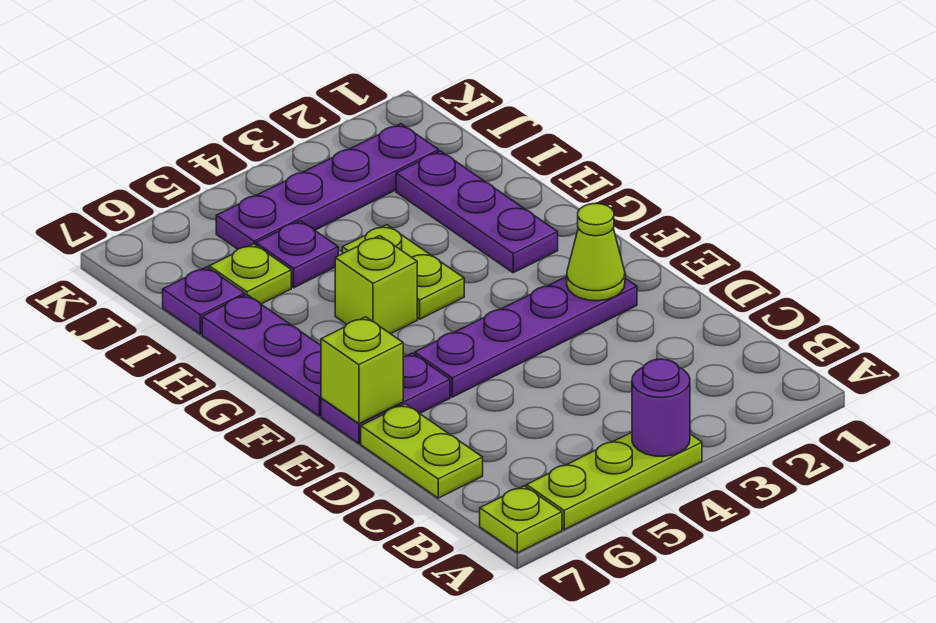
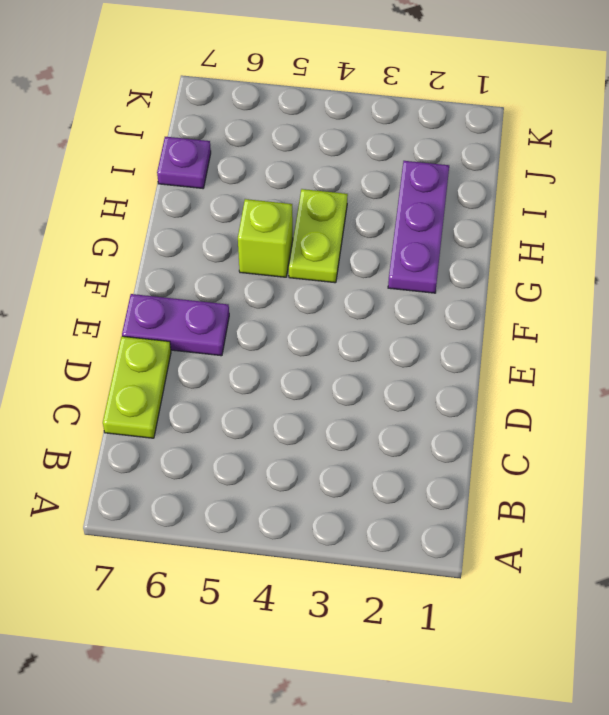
none -> lime 1x3 plate [526,432,702,530]
none -> lime 1x1 plate [480,486,562,553]
none -> purple 1x4 plate [415,277,637,397]

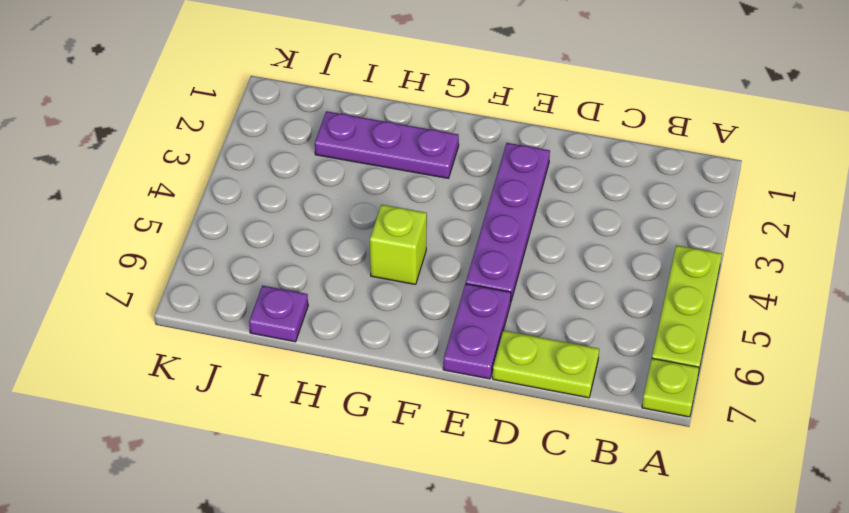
none -> purple 1x3 plate [202,294,321,416]
none -> lime 1x2 plate [342,225,464,319]
none -> purple 1x1 plate [256,221,338,288]

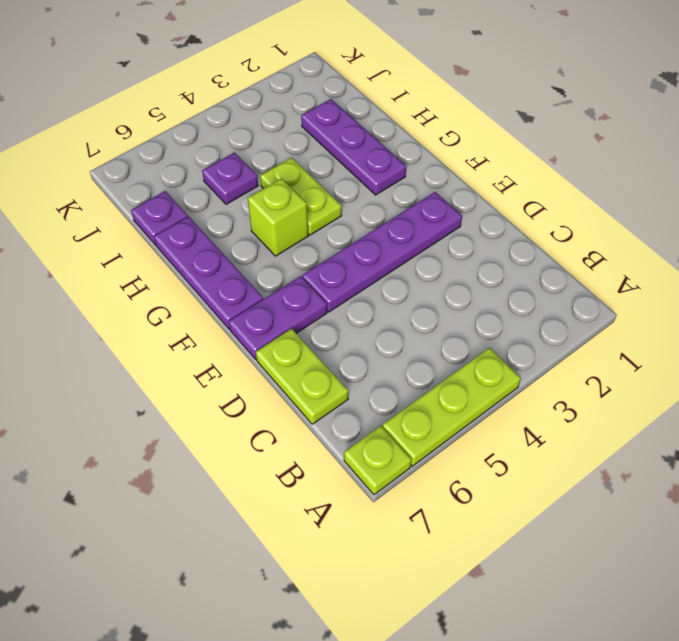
none -> lime 1x1 plate [209,244,291,304]
none -> purple 1x4 plate [216,124,439,249]
none -> purple 1x1 round brick [632,359,690,457]

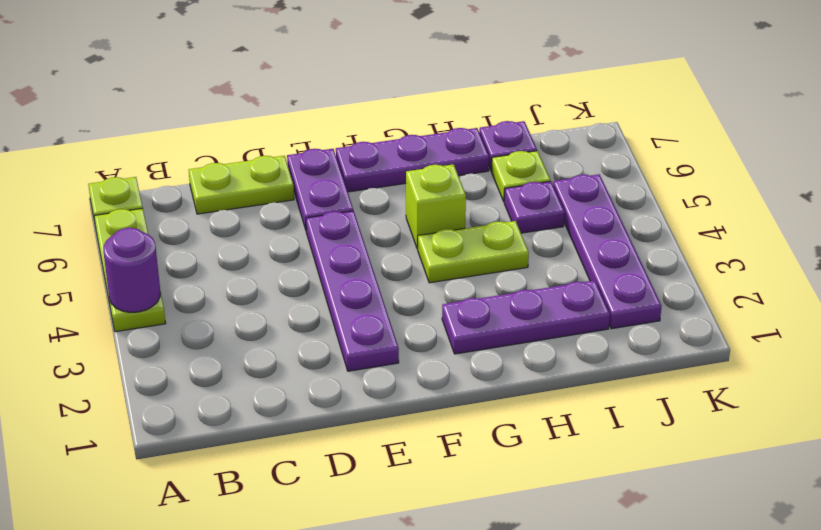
none -> lime 1x1 cone [567,203,625,301]
none -> lime 1x1 brick [321,317,403,424]

